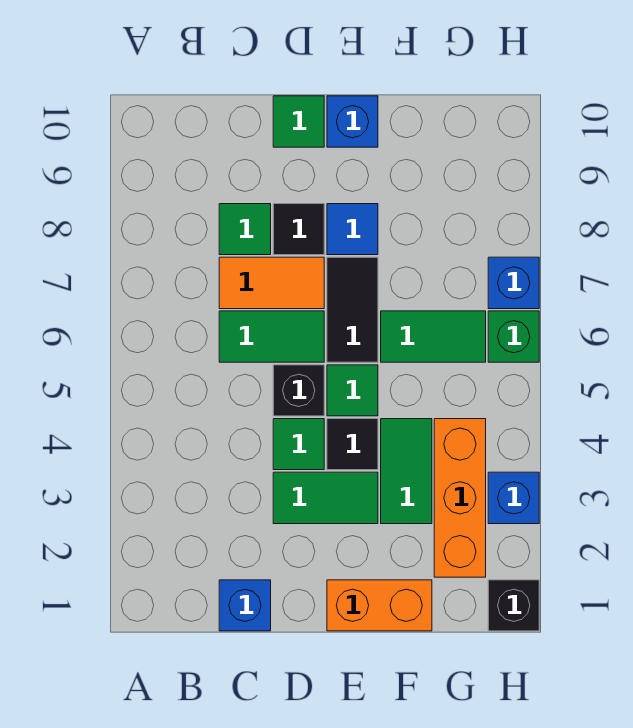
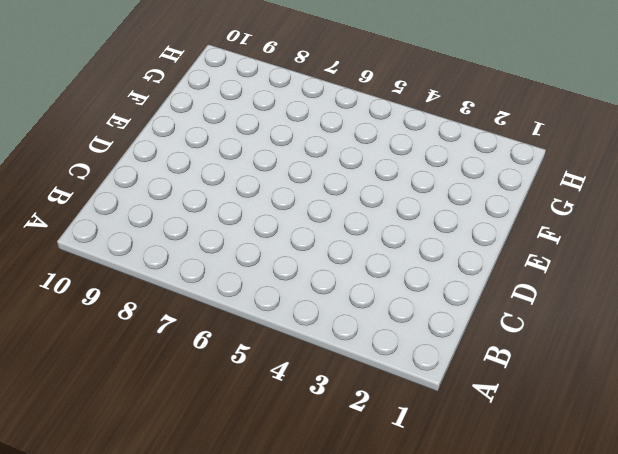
none -> blue 1x1 brick [219,580,271,631]
none -> green 1x2 tile [219,311,324,362]
none -> orange 1x2 tile [219,257,324,309]

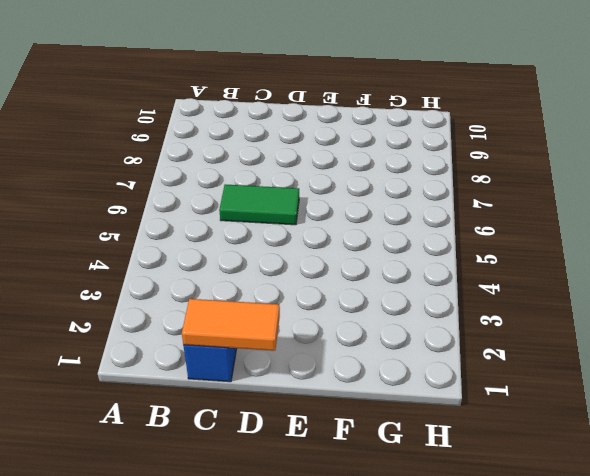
orange 1x2 tile [182,299,280,351] -> orange 1x2 tile moved to [219,257,324,309]
none -> green 1x1 tile [219,204,271,255]
none -> green 1x2 tile [273,472,378,524]
none -> green 1x1 tile [273,419,324,470]

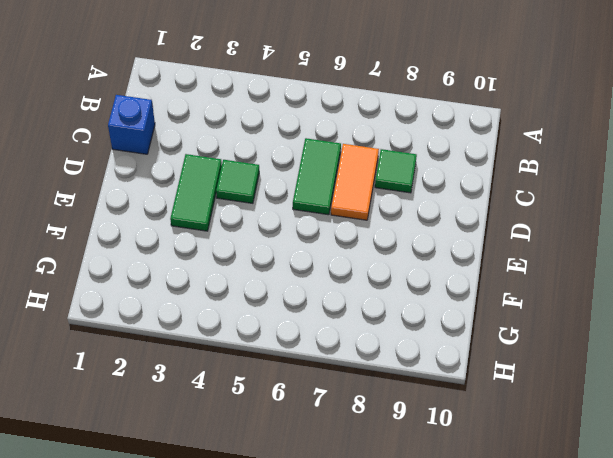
none -> black 1x1 brick [273,365,324,416]
none -> black 1x1 tile [273,204,324,255]
none -> green 1x1 tile [273,96,324,147]

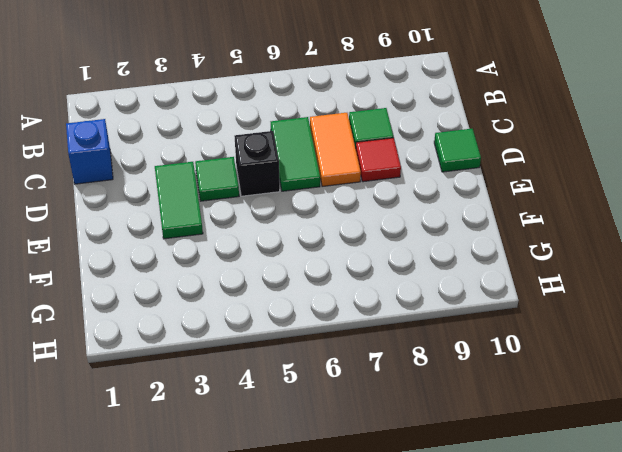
red 1x1 tile [356,138,401,182] -> black 1x1 tile [273,204,324,255]
none -> orange 1x2 brick [327,580,432,631]
none -> black 1x1 tile [327,419,378,470]
none -> green 1x1 tile [327,365,378,416]

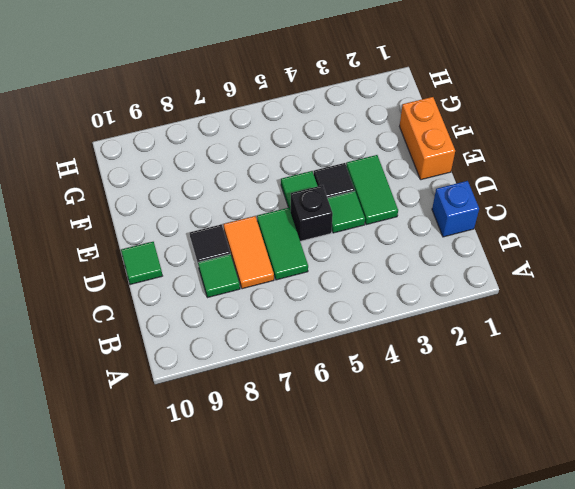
none -> black 1x2 tile [327,257,378,362]
none -> blue 1x1 tile [327,204,378,255]
none -> blue 1x1 brick [327,96,378,147]

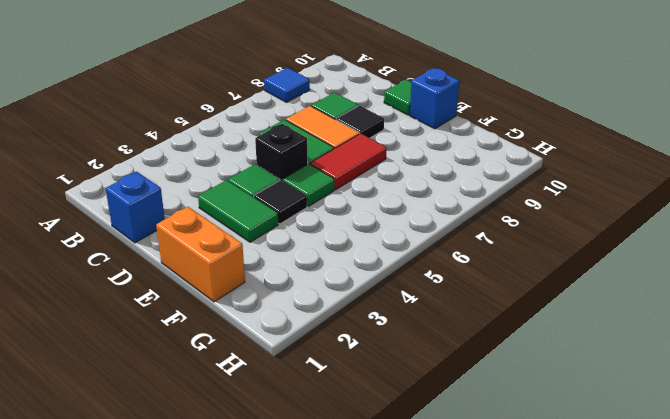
blue 1x1 tile [264,68,310,102] -> blue 1x1 tile moved to [327,204,378,255]
red 1x2 tile [310,134,386,190] -> black 1x2 tile [327,257,378,362]
none -> green 1x2 tile [381,419,432,524]
none -> green 1x2 tile [381,311,486,362]
none -> orange 1x3 brick [434,419,486,577]

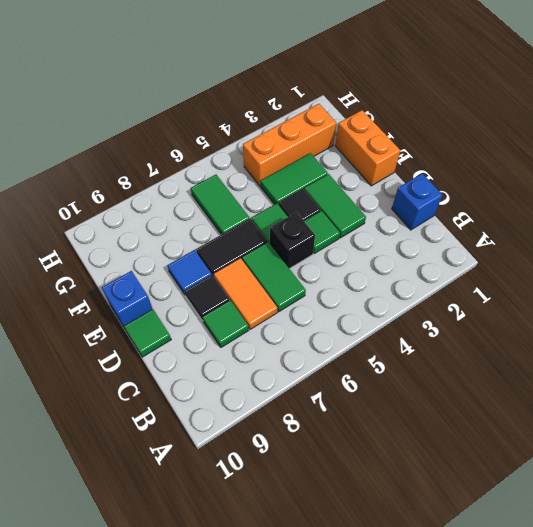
none -> black 1x1 brick [488,580,539,631]
none -> blue 1x1 brick [488,472,539,524]
none -> green 1x1 brick [488,311,539,362]

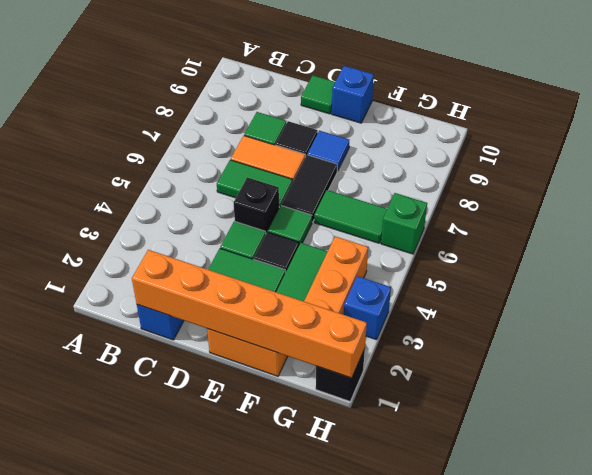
orange 1x6 brick [132,250,367,378] -> none
none -> blue 1x1 brick [488,257,539,309]

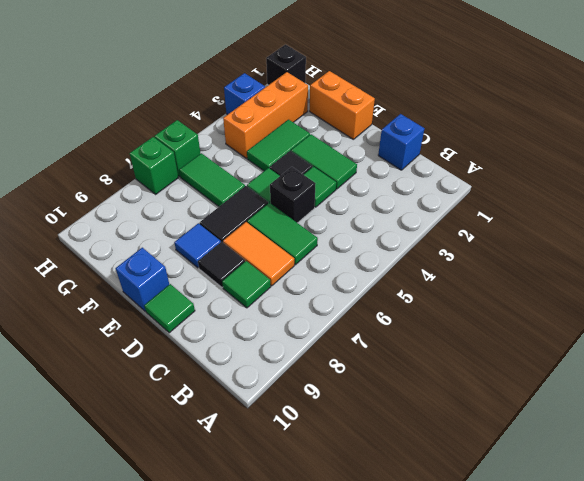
green 1x1 brick [130,137,178,194] -> blue 1x1 brick [488,257,539,309]

